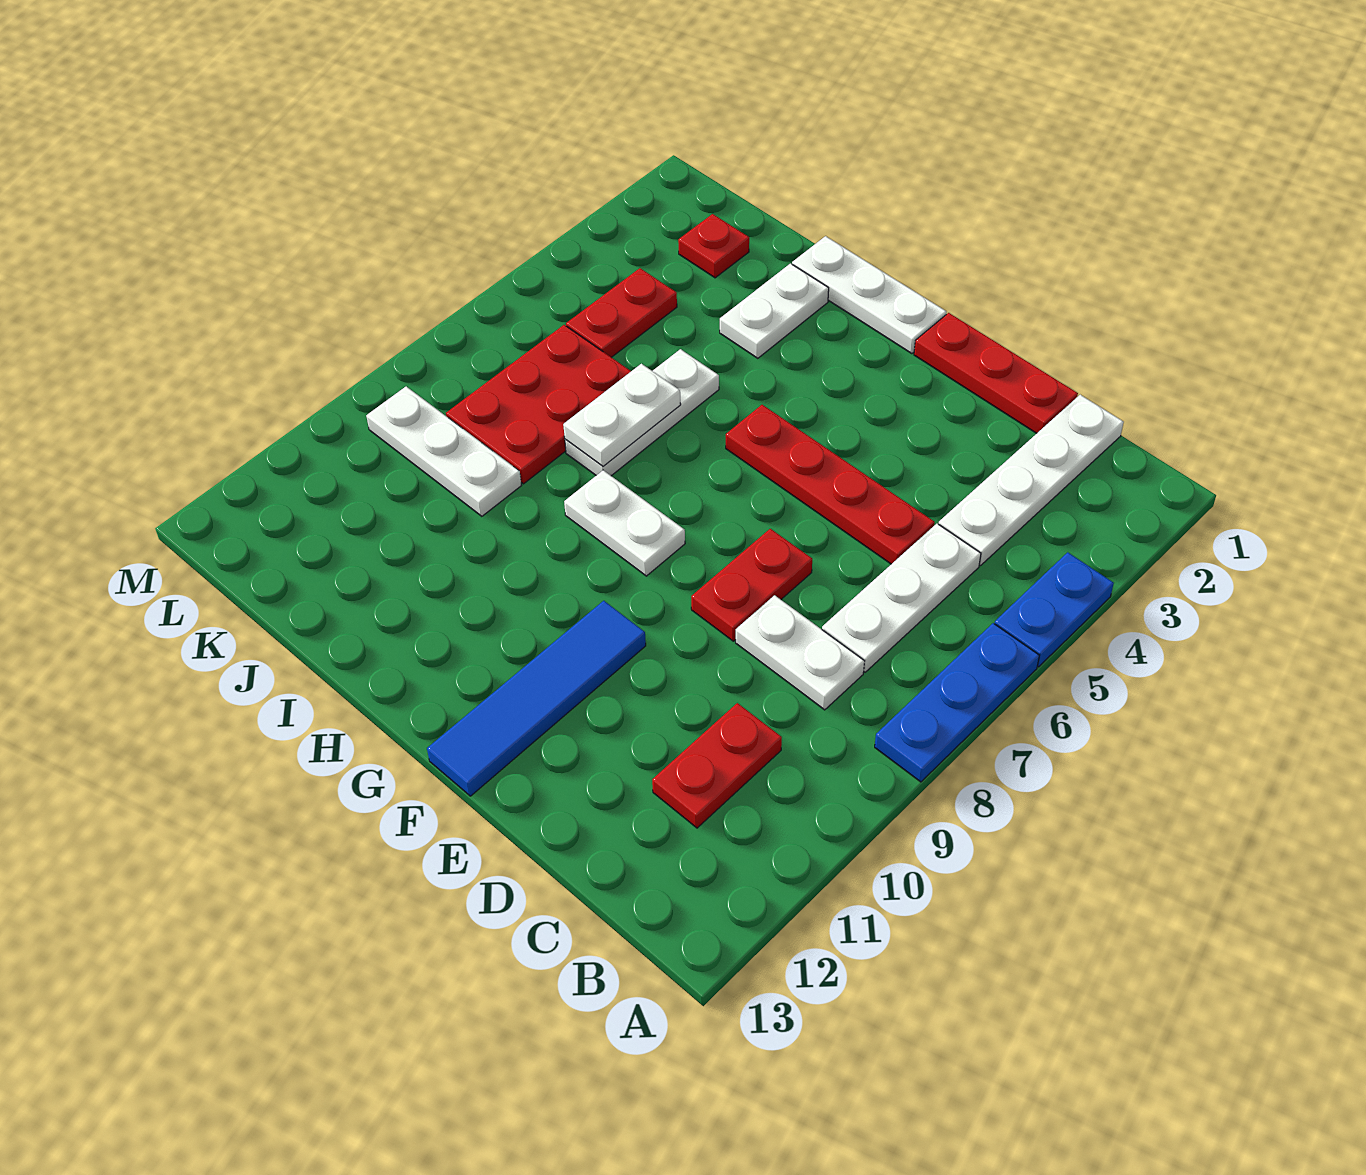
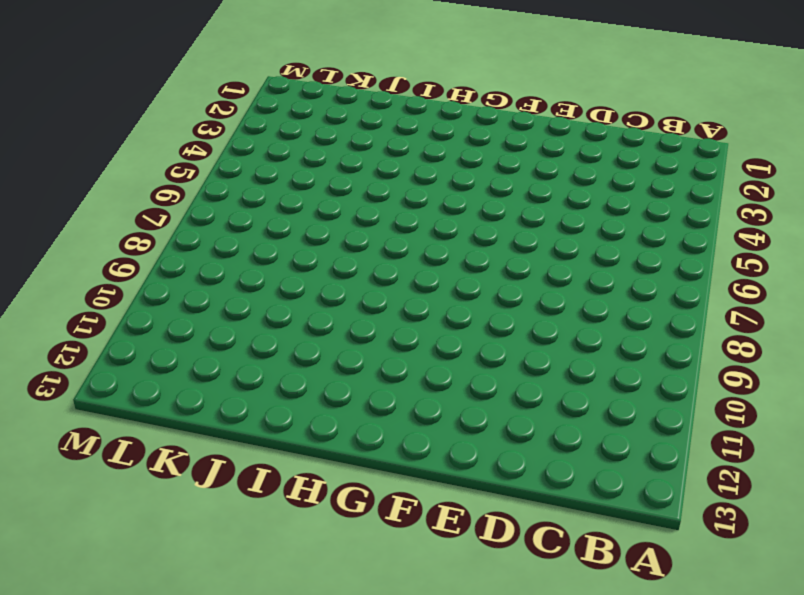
none -> blue 1x2 plate [995,552,1114,667]
none -> blue 1x3 plate [875,623,1039,782]
none -> white 1x4 plate [939,395,1124,565]

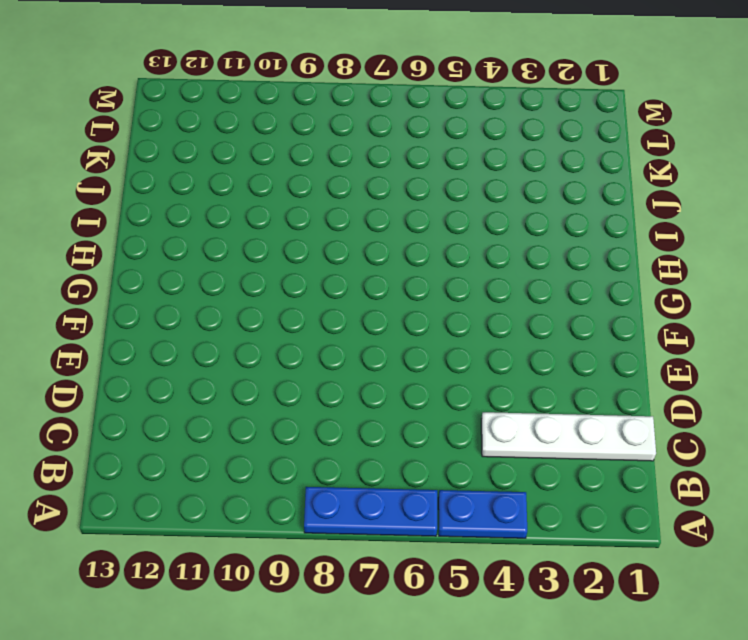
none -> white 1x3 plate [822,524,981,672]
none -> white 1x2 plate [736,595,864,710]
none -> red 1x2 plate [652,703,782,828]

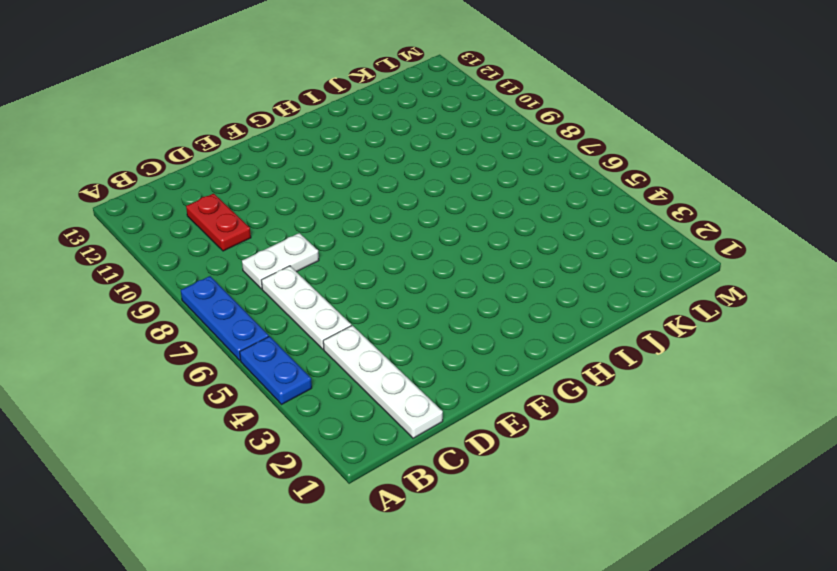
none -> red 1x3 plate [914,313,1078,433]
none -> red 1x4 plate [726,405,935,564]
none -> red 1x2 plate [691,529,812,641]

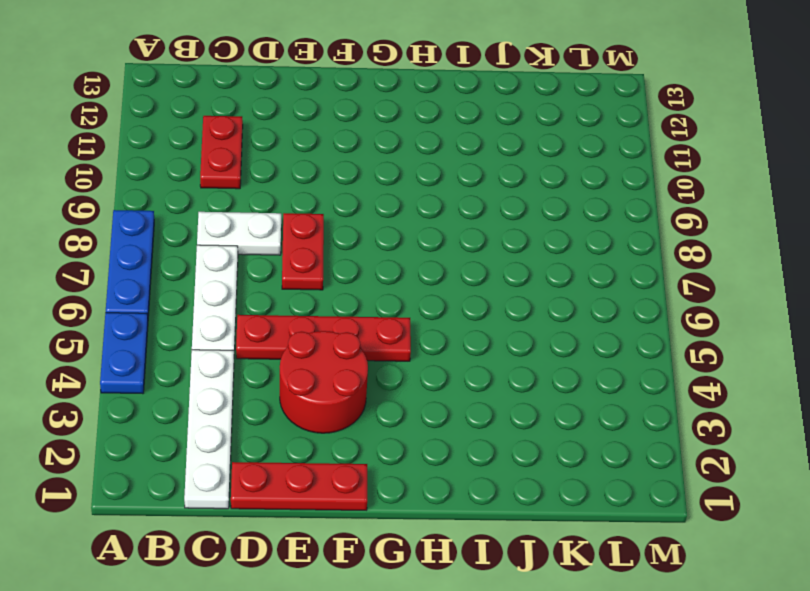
red 2x2 round brick [280,331,368,433] -> none
none -> blue 1x4 tile [427,601,646,796]
none -> white 1x3 plate [792,236,946,354]
none -> white 1x2 plate [564,470,685,576]

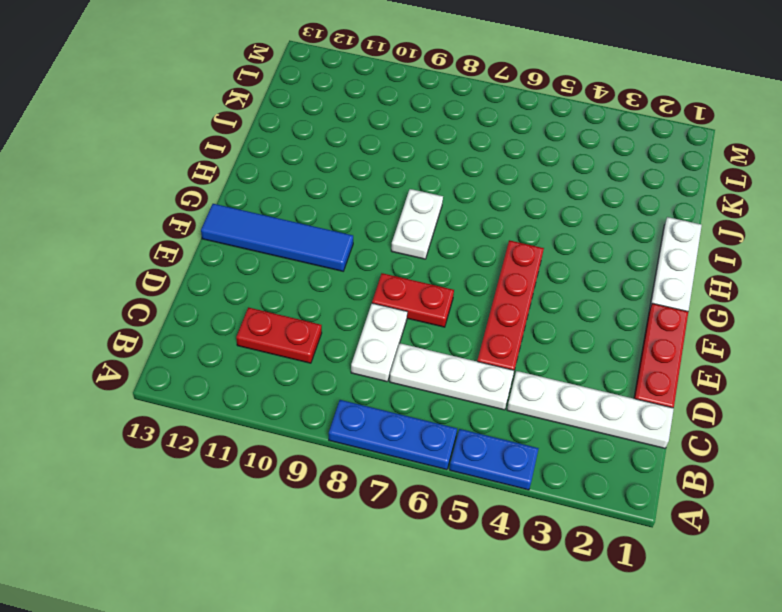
none -> white 1x2 plate [720,264,829,358]
none -> white 1x3 plate [565,349,719,476]
none -> red 2x3 plate [446,325,631,484]

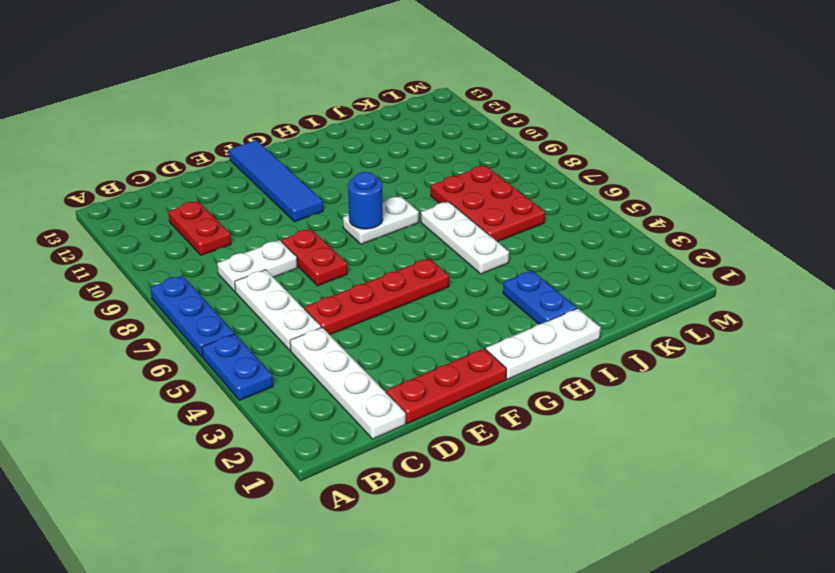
blue 1x1 round brick [348,172,383,229] -> none
blue 1x2 plate [503,271,577,324] -> white 1x2 plate [720,264,829,358]
none -> white 1x3 plate [366,387,522,516]
none -> red 1x1 plate [678,214,749,278]
none -> red 1x2 plate [566,268,677,357]

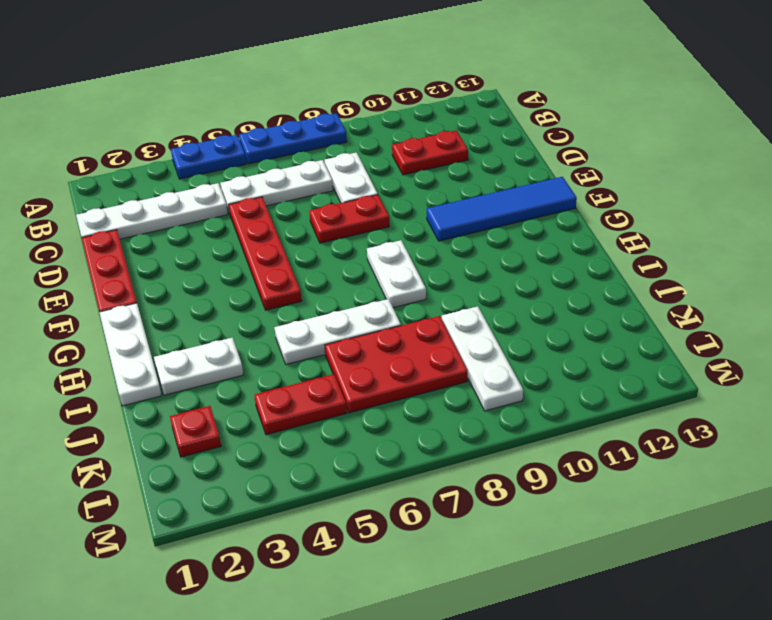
none -> white 1x2 plate [563,364,681,466]

